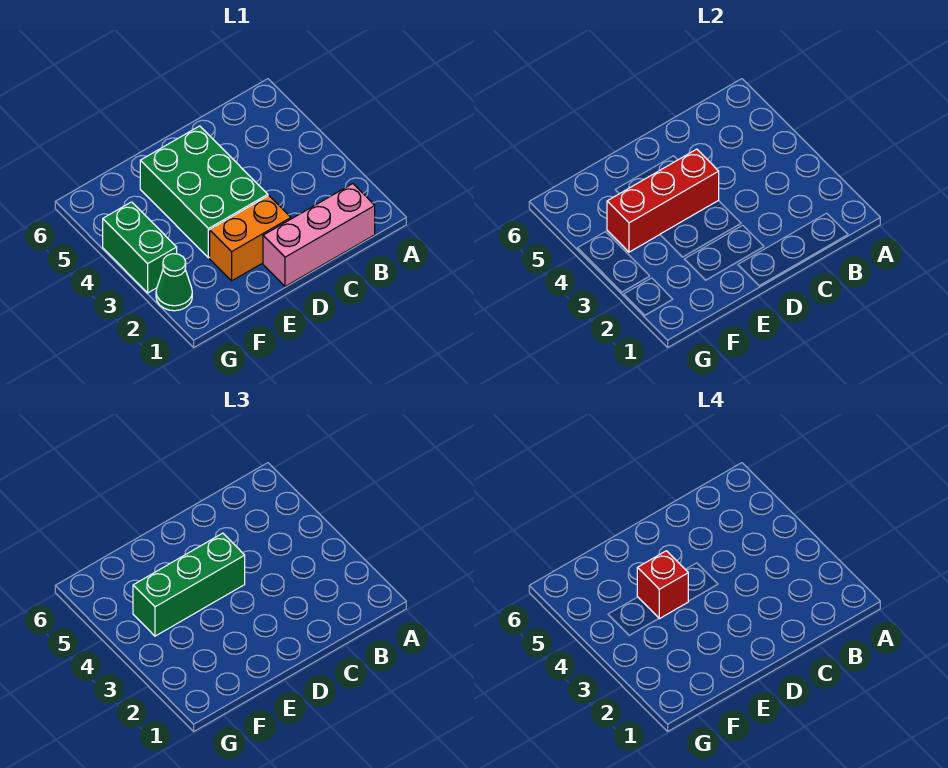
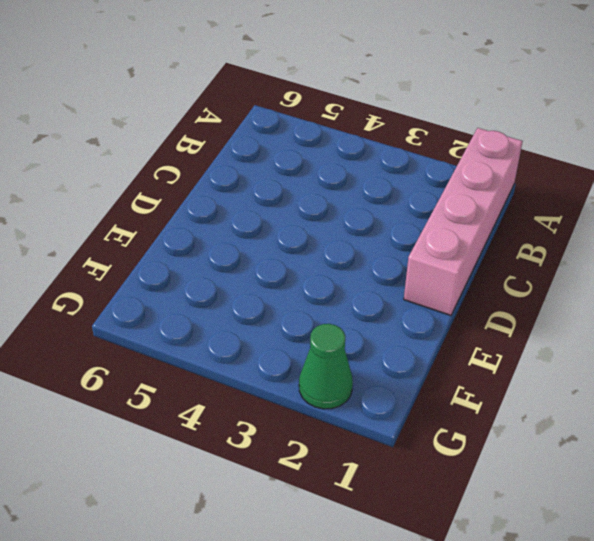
pink 1x4 brick [404,128,523,316] -> pink 1x3 brick [263,184,375,286]
none -> orange 1x2 brick [210,196,291,281]
none -> green 2x3 brick [140,126,268,258]

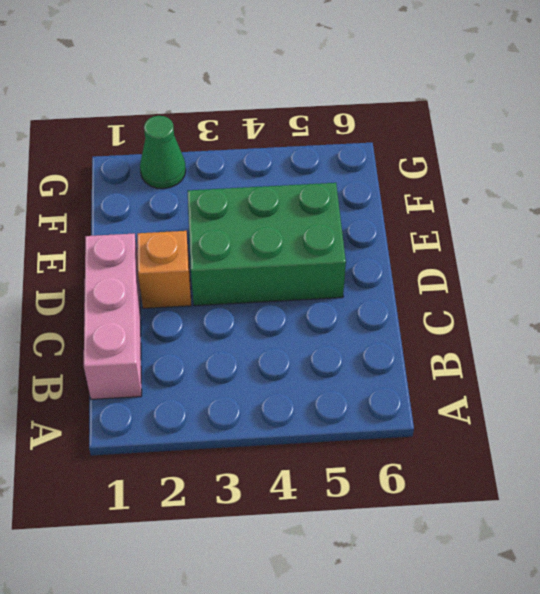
orange 1x1 brick [137,231,191,308] -> orange 1x2 brick [210,196,291,281]
none -> green 1x2 brick [103,202,177,293]
none -> red 1x3 brick [607,149,719,252]

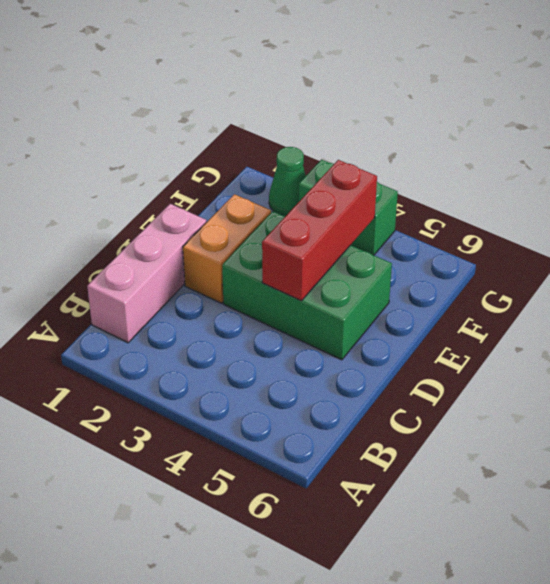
none -> green 1x3 brick [133,533,245,636]
none -> red 1x1 brick [637,551,688,619]

